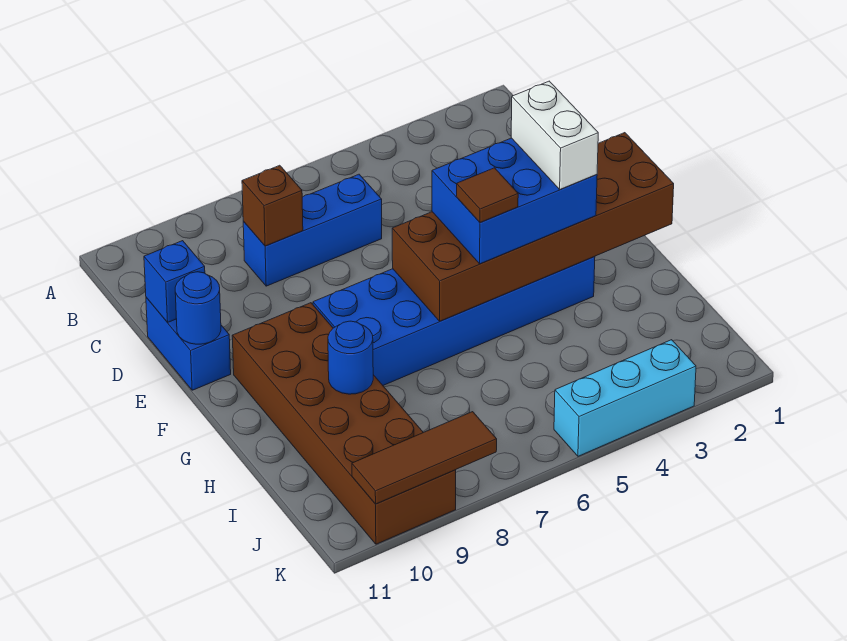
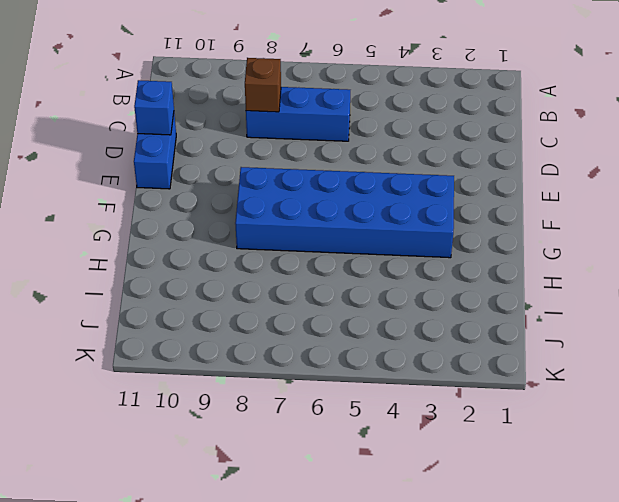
none -> brown 2x6 brick [232,303,456,544]
none -> cyan 1x3 brick [554,340,696,456]
none -> blue 1x1 round brick [175,272,221,344]

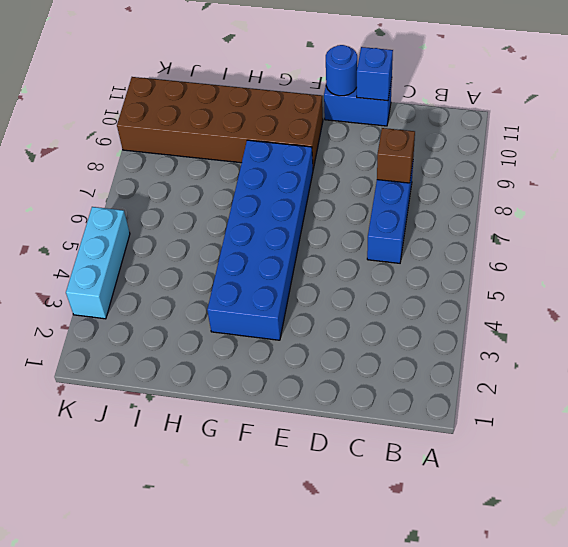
none -> brown 2x6 brick [392,133,674,321]
none -> blue 1x1 round brick [328,321,373,394]
none -> brown 1x3 tile [352,412,497,504]

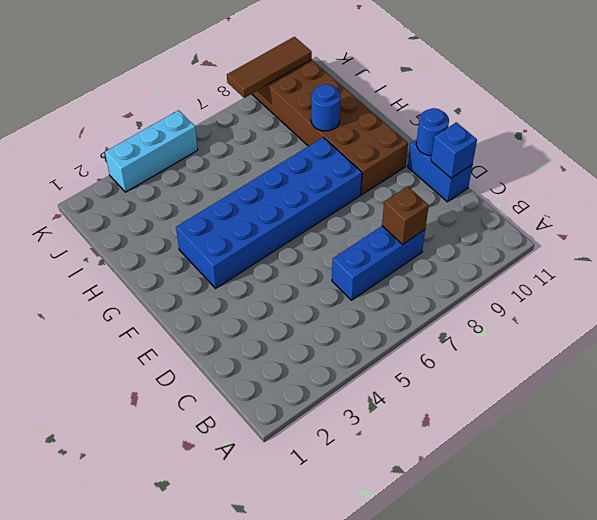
none -> brown 2x6 brick [392,133,674,321]
none -> blue 2x3 brick [432,138,597,264]
none -> white 1x2 brick [511,81,598,190]

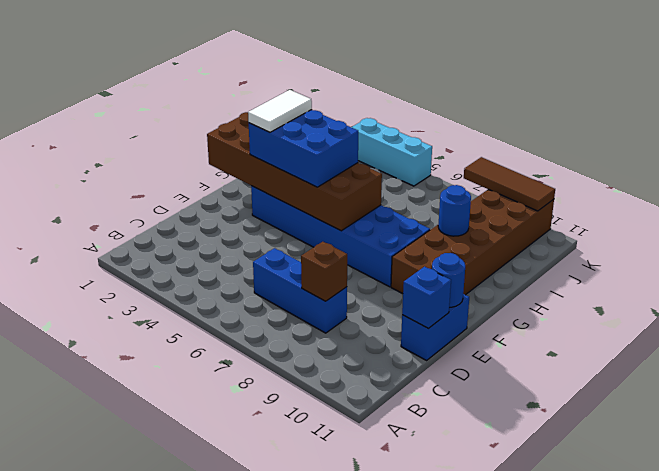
white 1x2 tile [248,90,312,132] -> white 1x2 brick [511,81,598,190]
none -> brown 1x1 tile [456,168,518,222]

